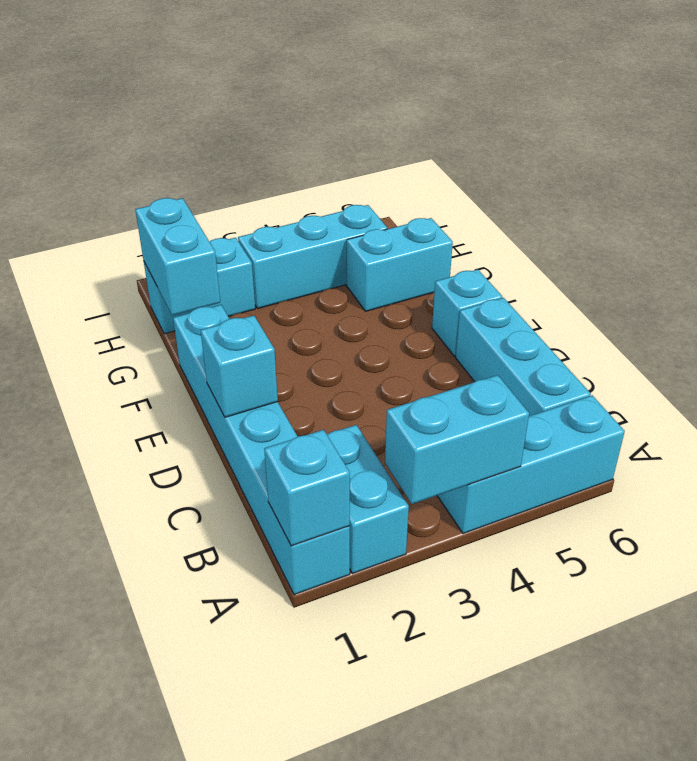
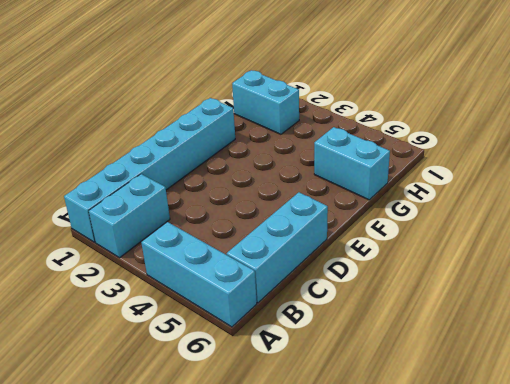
none -> cyan 1x1 brick [432,270,502,356]
none -> cyan 1x3 brick [238,205,387,308]
none -> cyan 1x1 brick [264,430,350,546]

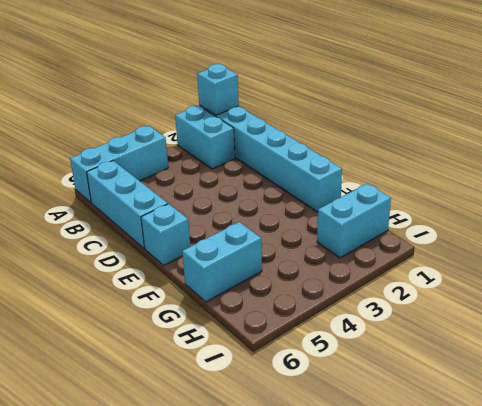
none -> cyan 1x3 brick [238,205,387,308]
none -> cyan 1x2 brick [385,375,529,504]
none -> cyan 1x1 brick [201,315,278,417]

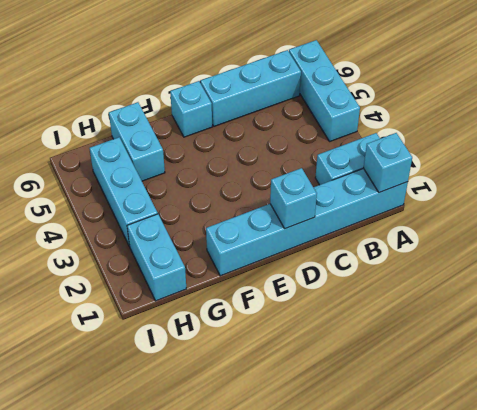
none -> cyan 1x2 brick [385,375,529,504]
none -> cyan 1x2 brick [135,198,220,315]

